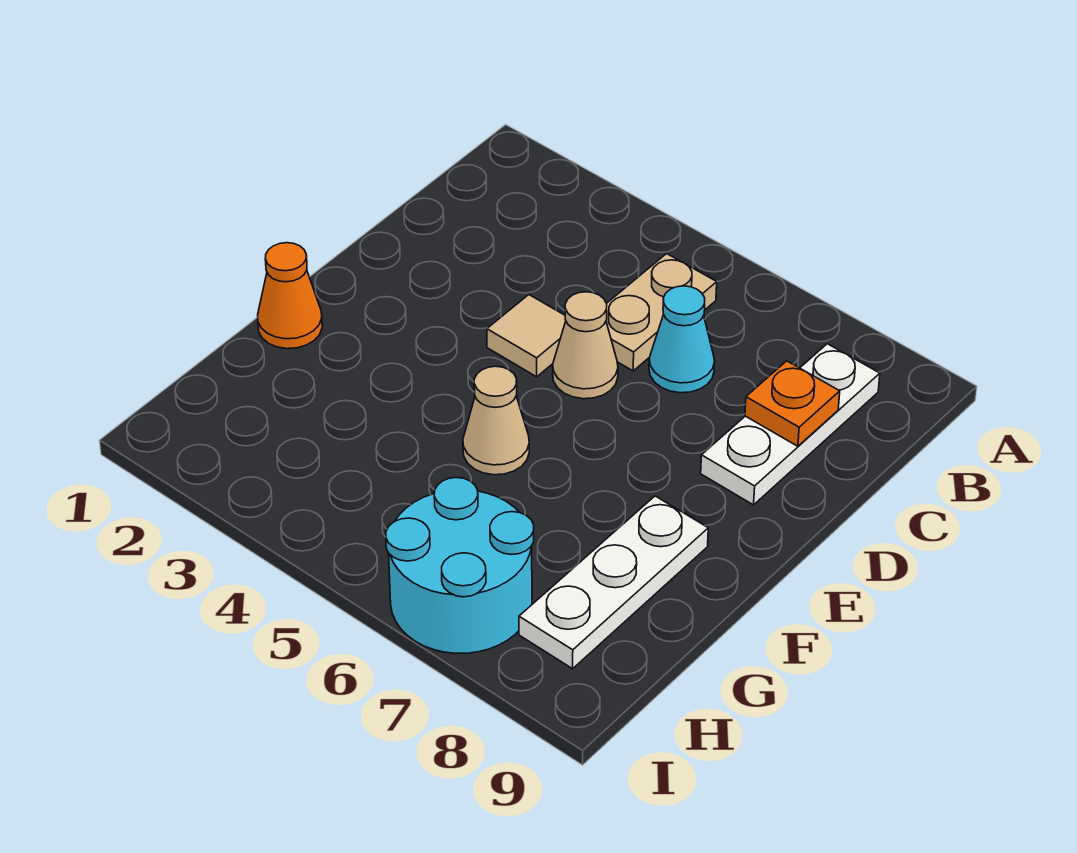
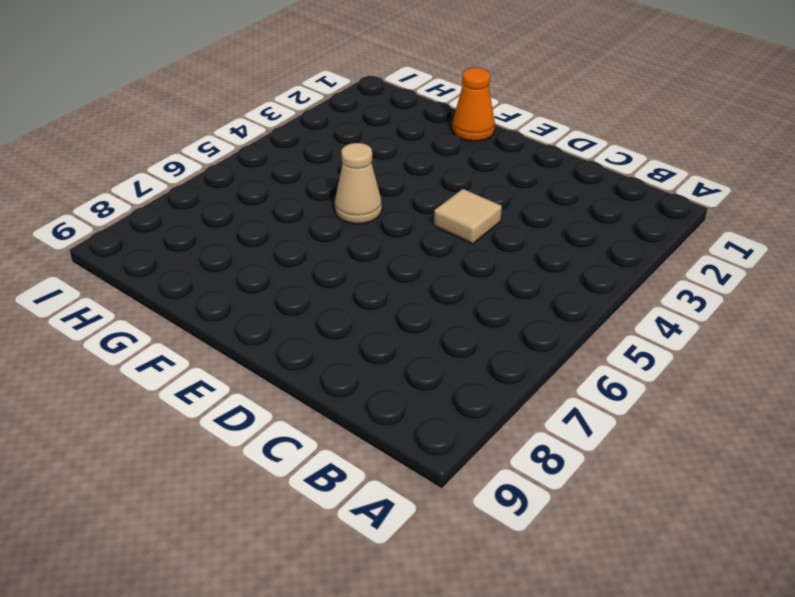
none -> tan 1x2 plate [606,254,717,371]
none -> white 1x3 plate [701,344,880,505]

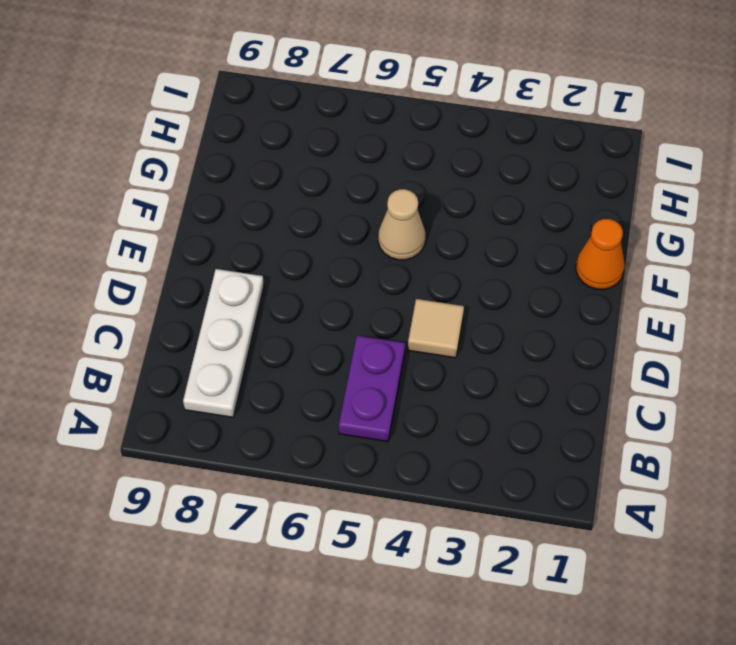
purple 1x2 plate [339,336,405,442] -> tan 1x2 plate [606,254,717,371]
none -> cyan 1x1 cone [649,286,715,393]
none -> tan 1x1 cone [553,292,618,399]

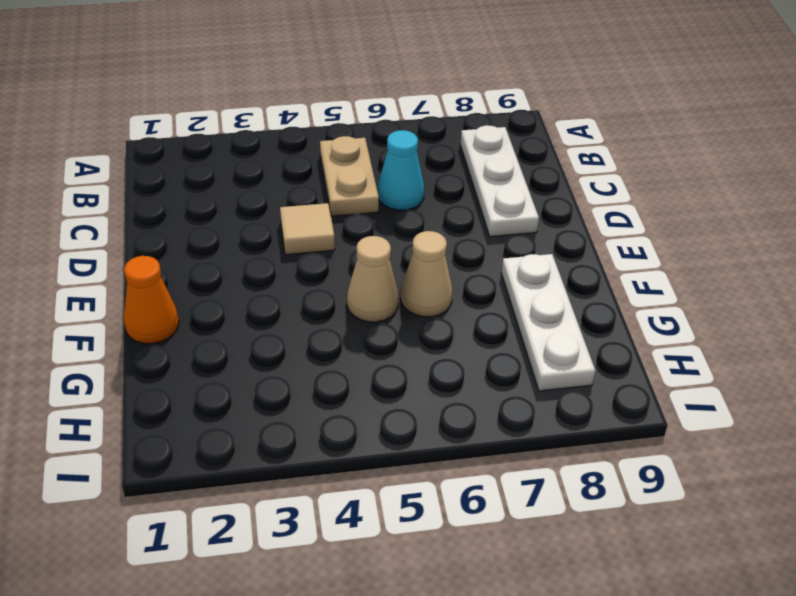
tan 1x1 cone [401,231,453,317] -> tan 1x1 cone moved to [553,292,618,399]
none -> cyan 2x2 round brick [386,478,534,653]
none -> orange 1x1 plate [745,361,840,446]

